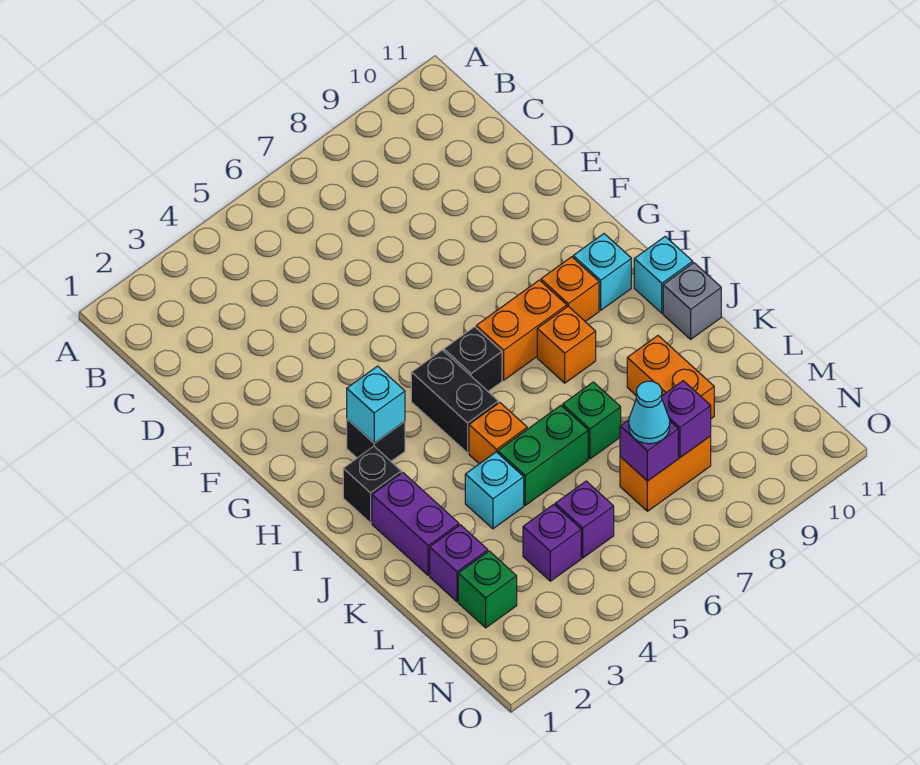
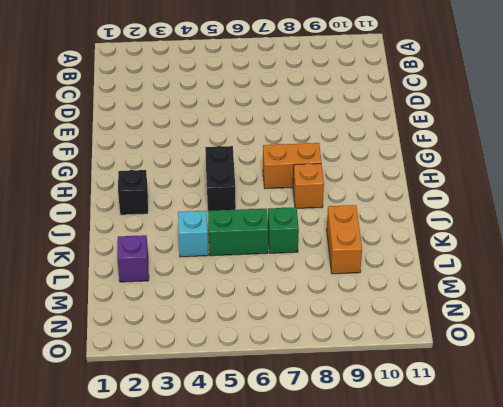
none -> black 1x1 brick [347,419,405,461]
none -> black 1x1 brick [444,327,502,391]
none -> orange 1x1 brick [541,257,599,322]

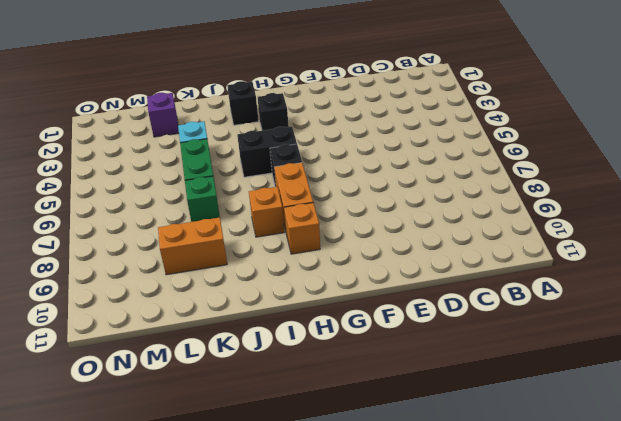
none -> cyan 1x1 brick [573,234,631,310]
none -> cyan 1x1 brick [634,236,693,313]
none -> purple 1x2 brick [372,472,459,575]

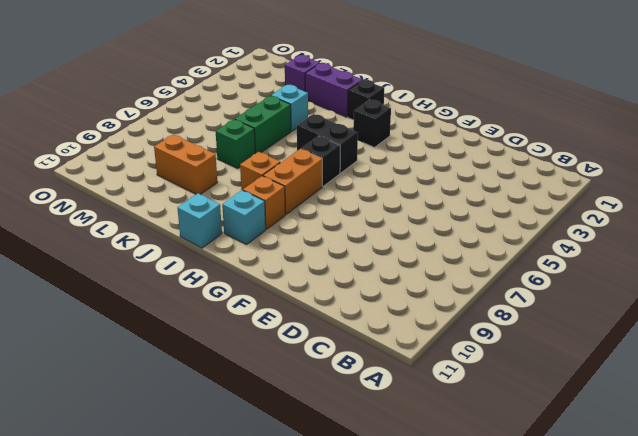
none -> orange 1x1 brick [469,403,527,464]
none -> grey 1x1 brick [663,263,721,339]
none -> green 1x1 brick [458,551,517,628]

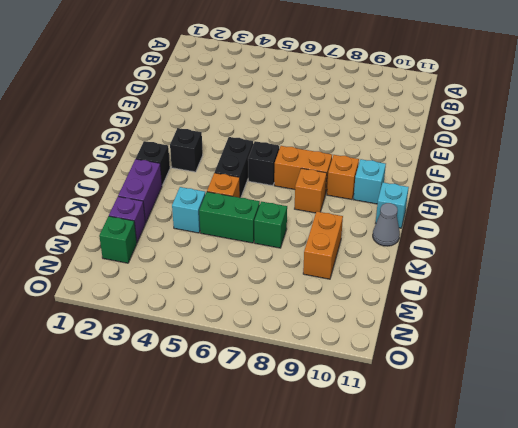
grey 1x1 cone [373,203,400,246] -> grey 1x1 brick [663,263,721,339]
none -> purple 1x1 brick [523,504,581,581]
none -> purple 1x1 brick [555,481,614,558]
none -> orange 1x2 brick [620,436,711,511]

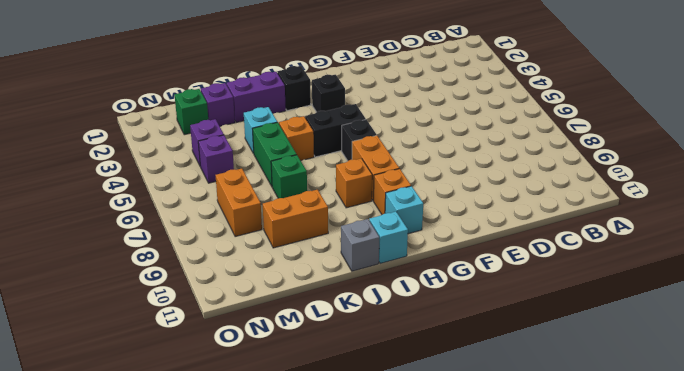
none -> cyan 1x1 brick [347,366,405,443]
none -> purple 1x1 brick [620,420,678,481]
none -> purple 1x1 brick [662,381,711,458]

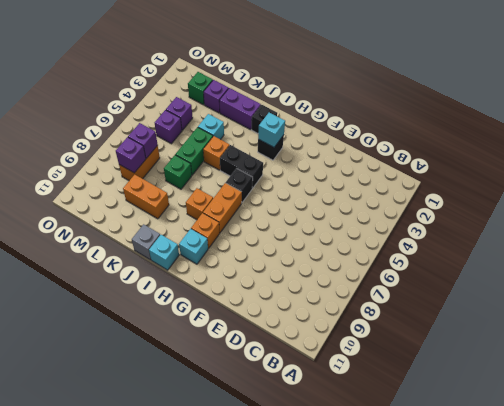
none -> cyan 1x1 cone [629,381,670,444]

